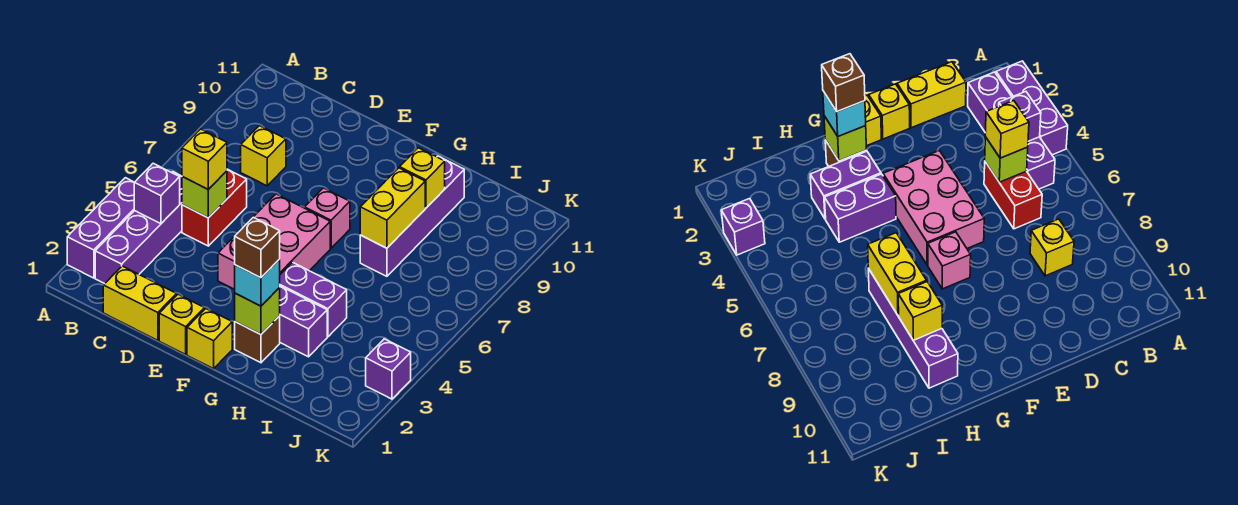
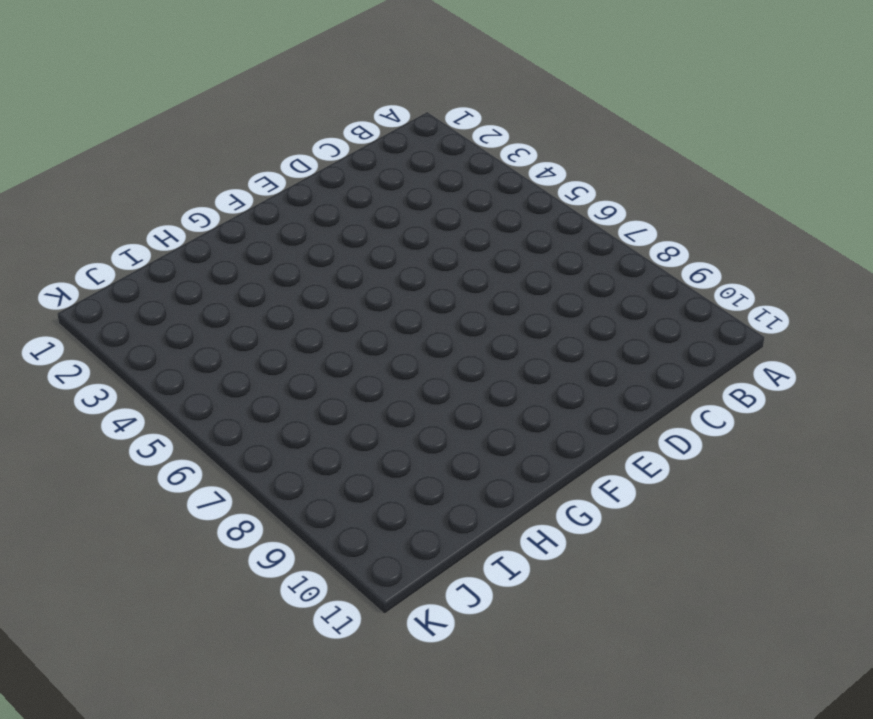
none -> purple 1x3 brick [67,178,135,278]
none -> purple 1x4 brick [95,172,182,284]
none -> yellow 1x2 brick [103,266,177,340]

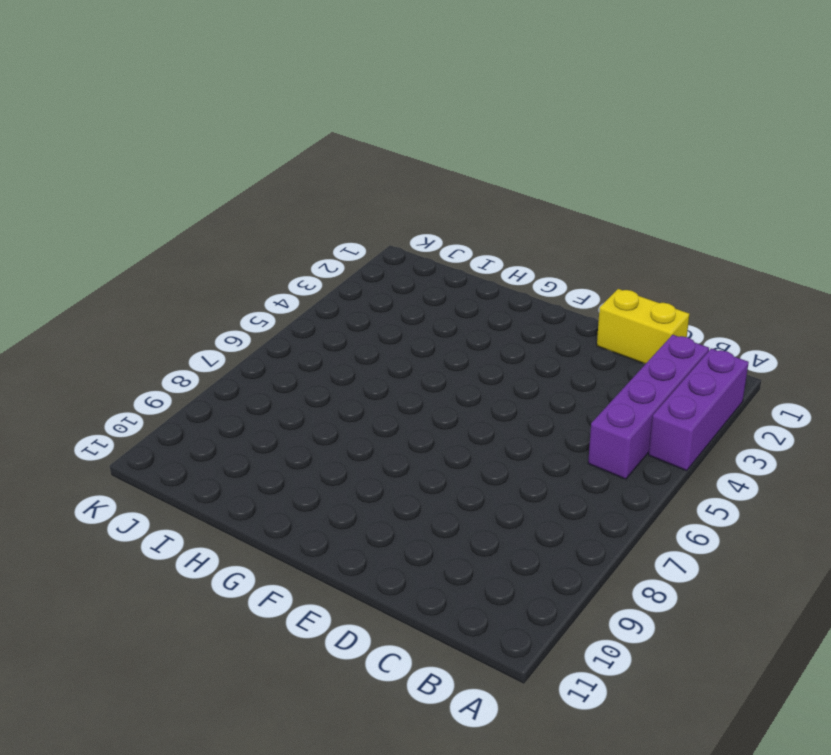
none -> red 1x2 brick [182,169,247,246]
none -> yellow 1x1 brick [241,126,286,186]
none -> yellow 1x1 brick [159,294,204,355]

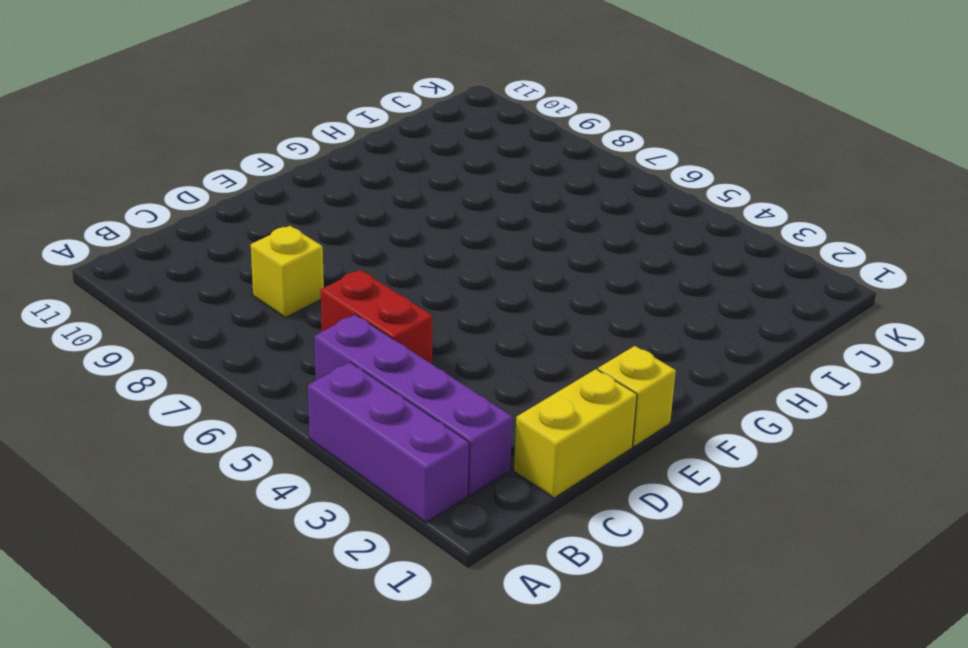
none -> pink 2x3 brick [218,194,330,289]
none -> yellow 1x1 brick [187,309,232,369]
none -> pink 1x1 brick [305,188,350,248]

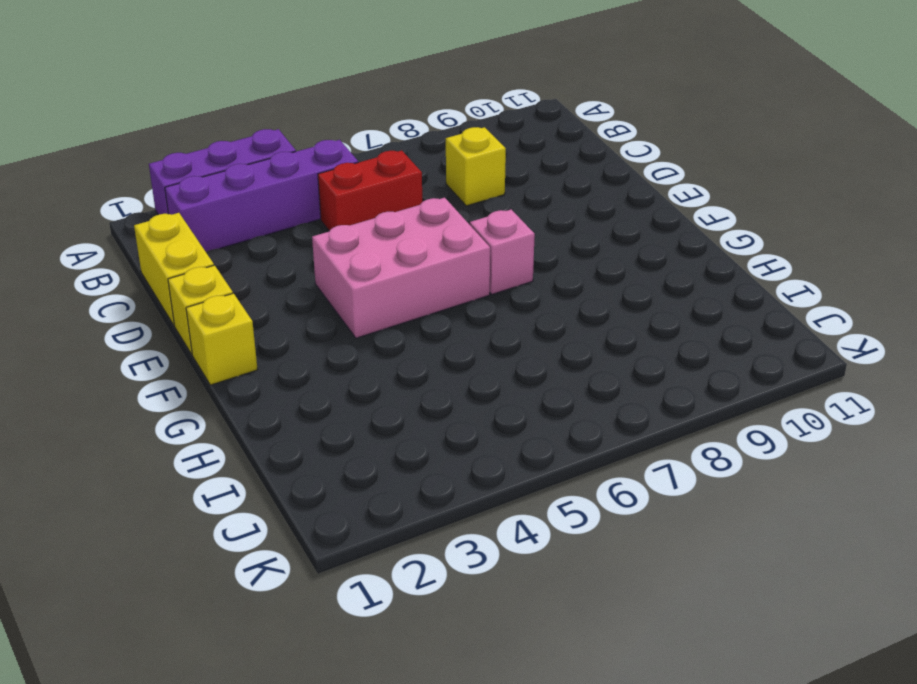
none -> brown 1x1 brick [235,316,280,363]
none -> purple 1x2 brick [279,286,327,357]
none -> purple 1x2 brick [280,262,347,337]

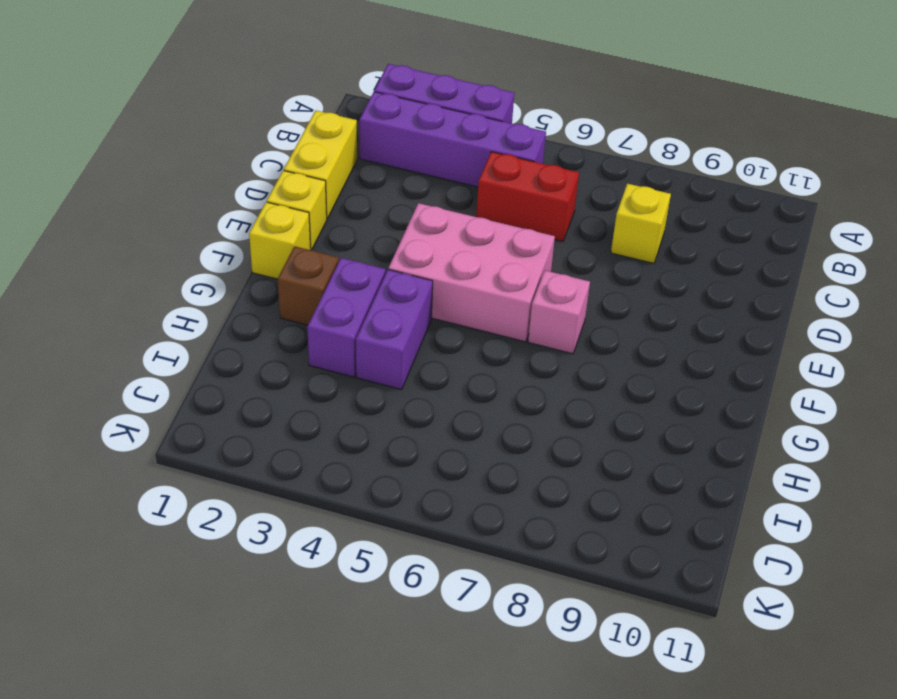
none -> purple 1x4 brick [360,156,464,276]
none -> purple 1x1 brick [366,339,411,399]
none -> purple 1x1 brick [134,163,180,224]

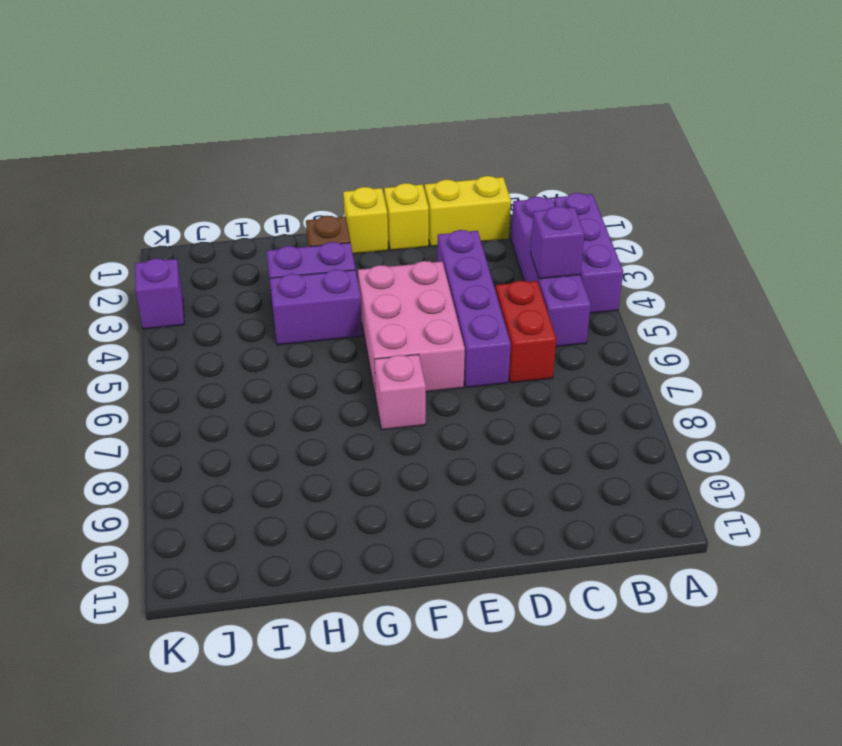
purple 1x4 brick [437,230,511,388] -> purple 1x4 brick moved to [360,156,464,276]
none -> yellow 1x1 brick [241,126,286,186]
none -> lime 1x1 brick [182,171,227,218]
none -> lime 1x1 brick [235,288,280,334]

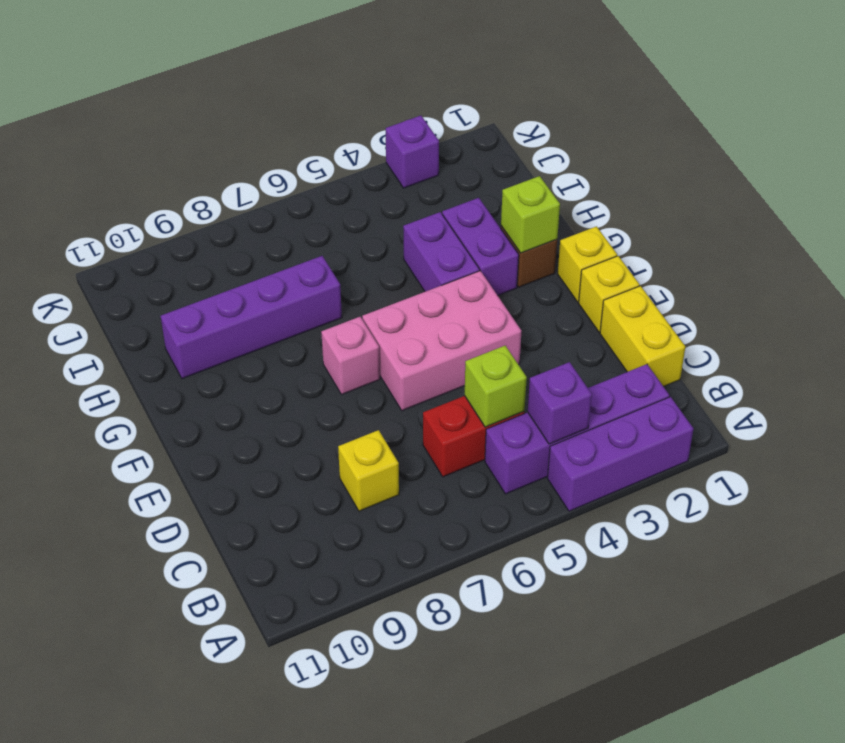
none -> yellow 1x2 brick [360,168,425,248]
none -> yellow 1x1 brick [400,148,445,208]
none -> yellow 1x1 brick [182,129,227,189]

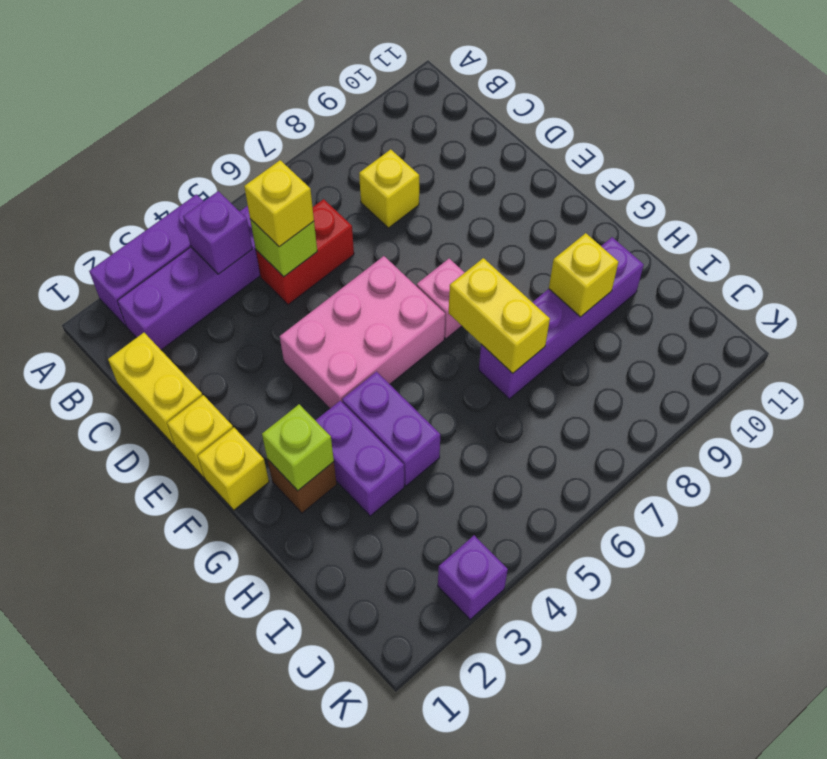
yellow 1x2 brick [449,258,550,373] -> yellow 1x2 brick turned to [360,168,425,248]
none -> cyan 1x1 brick [235,259,280,306]
none -> brown 1x1 brick [235,217,280,278]

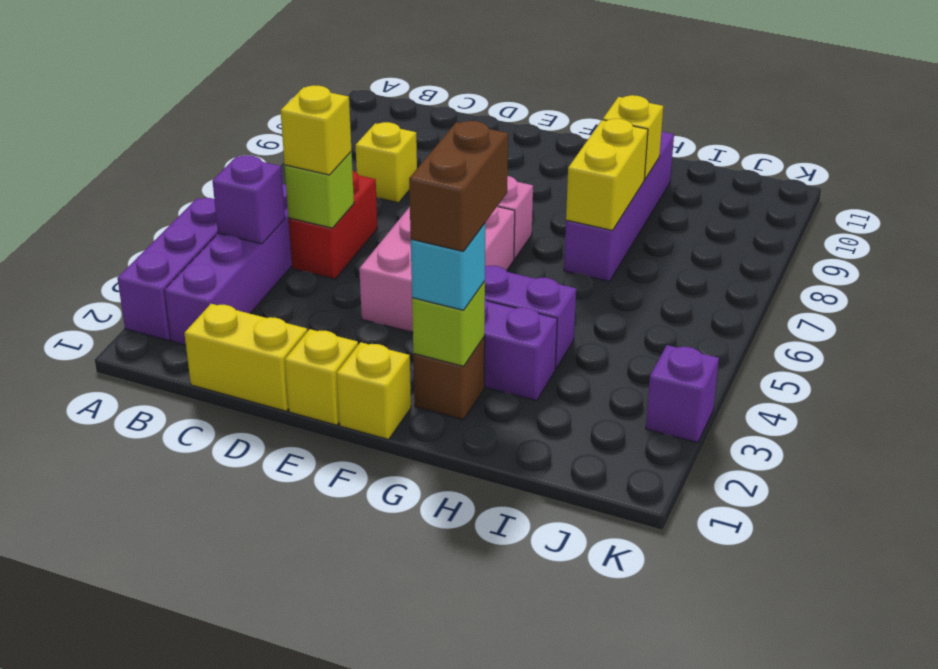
brown 1x2 brick [409,121,508,251] -> brown 1x1 brick [235,217,280,278]

